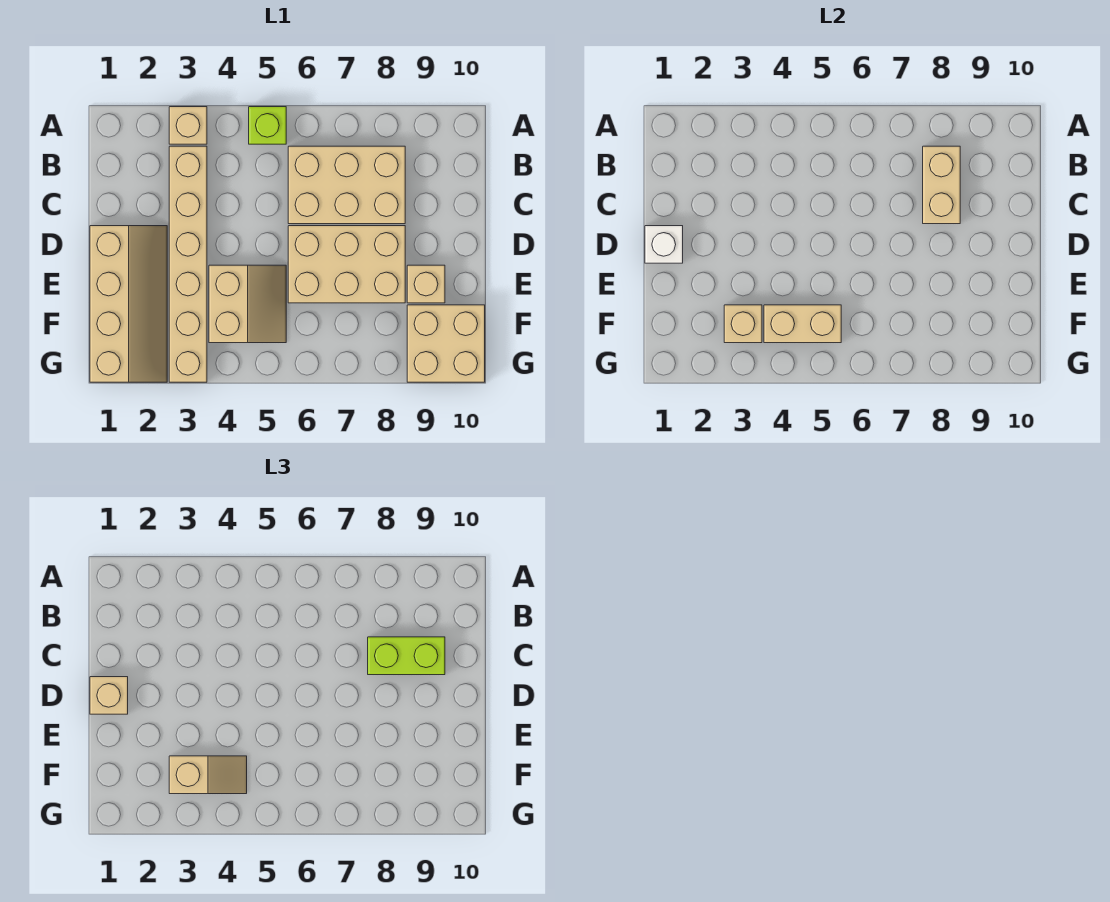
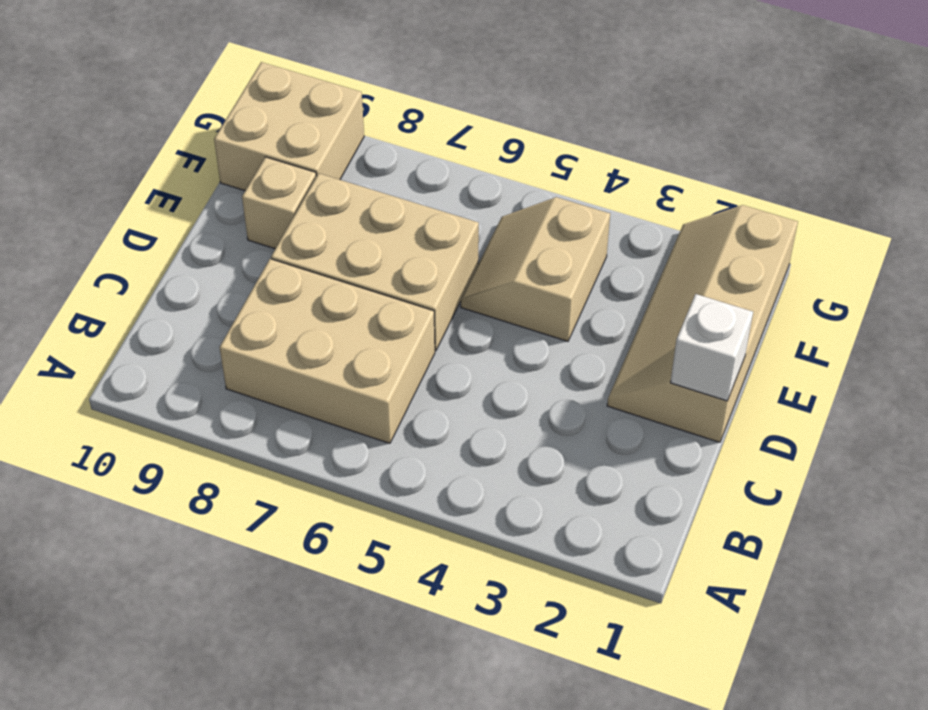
none -> tan 1x1 brick [169,107,207,144]
none -> lime 1x1 brick [249,107,286,144]
none -> tan 1x6 brick [169,146,207,382]

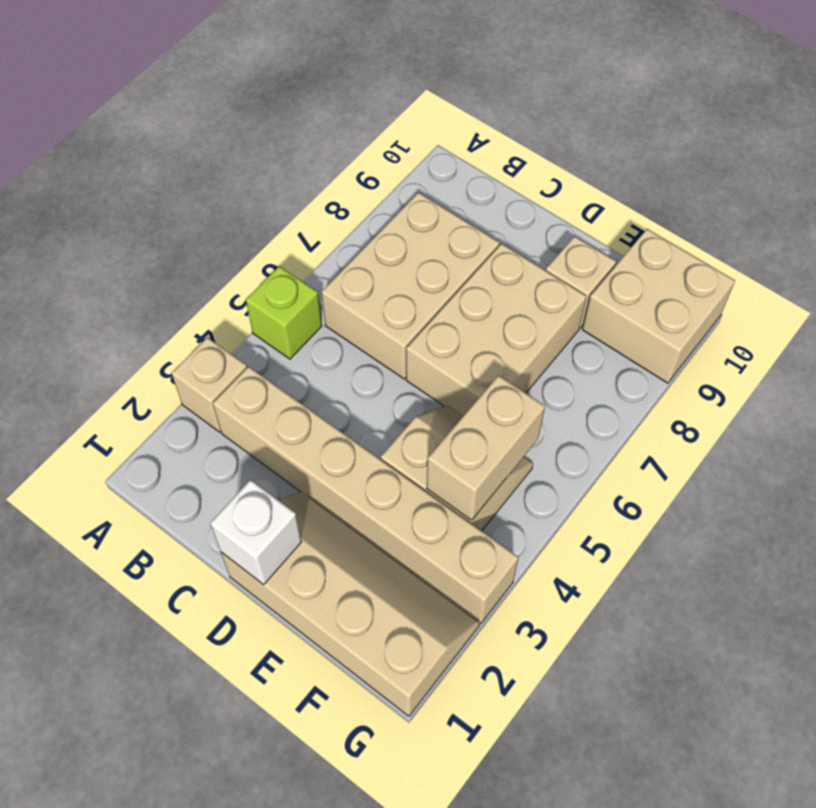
none -> tan 1x2 brick [923,146,960,224]
none -> tan 1x1 brick [724,305,762,343]
none -> lime 1x2 brick [368,637,445,675]

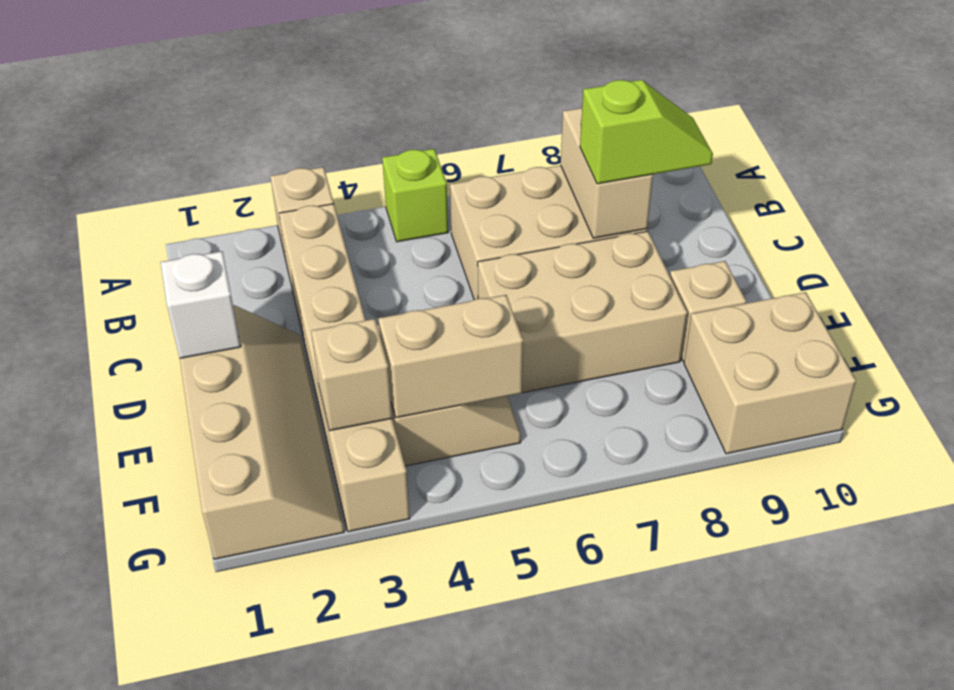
lime 1x2 slope [580,80,713,184] -> lime 1x2 brick [368,637,445,675]
none -> tan 1x1 brick [90,677,128,714]
none -> tan 1x2 slope [169,756,247,794]

